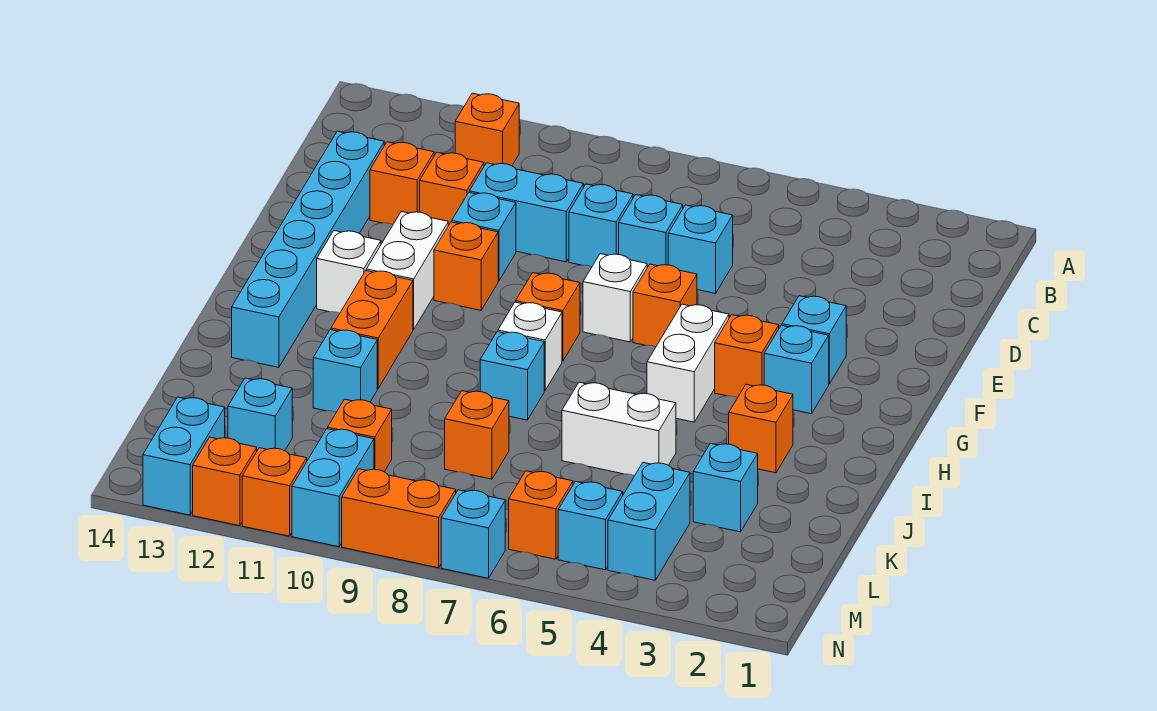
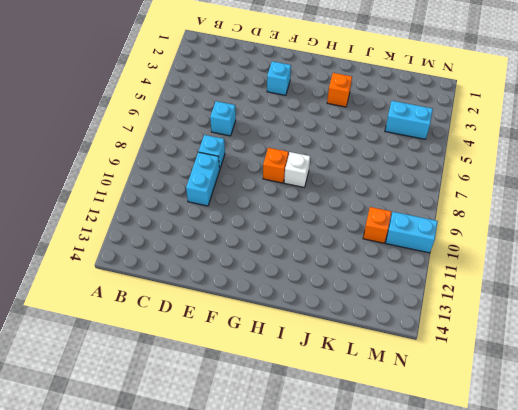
none -> orange 1x1 brick [455,93,519,166]
none -> cyan 1x1 brick [619,195,683,268]
none -> orange 1x1 brick [420,153,484,226]
none -> orange 1x1 brick [370,142,434,224]

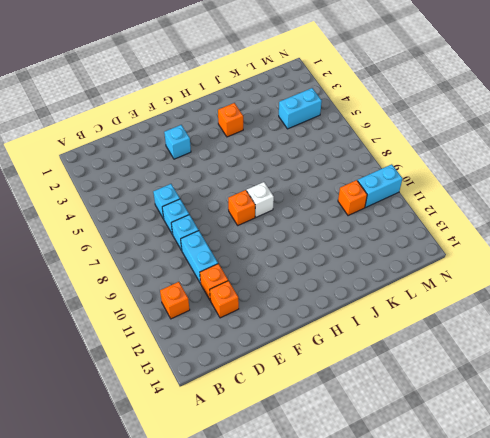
none -> cyan 1x6 brick [232,131,384,367]
none -> cyan 1x1 brick [452,193,516,281]
none -> orange 1x1 brick [633,264,697,347]
none -> white 1x1 brick [583,254,647,342]

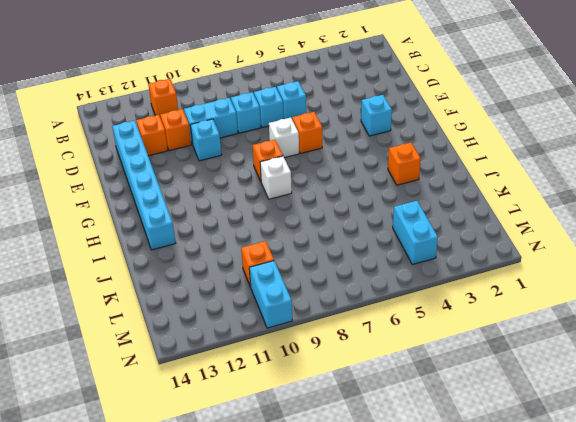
none -> orange 1x1 brick [434,222,498,310]
none -> white 1x2 brick [366,211,448,329]
none -> cyan 1x1 brick [764,325,829,414]
none -> orange 1x1 brick [715,315,779,398]

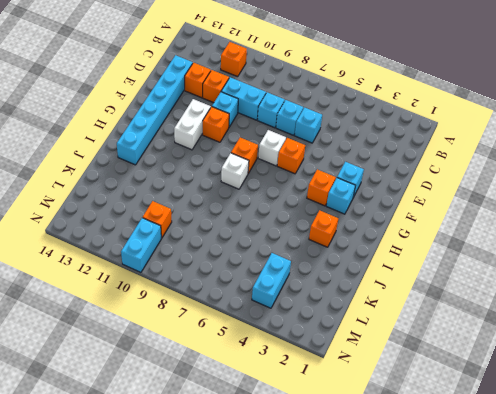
none -> white 1x2 brick [647,304,729,422]
none -> white 1x1 brick [317,231,381,313]
none -> orange 1x2 brick [331,271,413,388]
none -> cyan 1x1 brick [480,332,544,420]

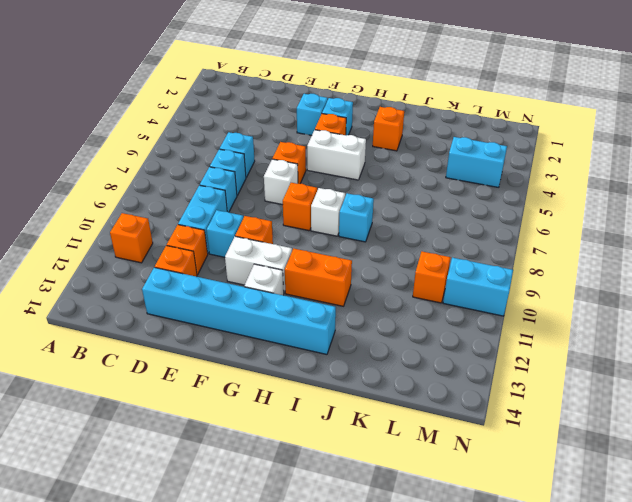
none -> white 1x2 brick [562,382,676,476]
none -> cyan 1x1 brick [313,330,377,412]
none -> cyan 1x1 brick [693,443,758,532]
none -> orange 1x1 brick [445,391,509,479]

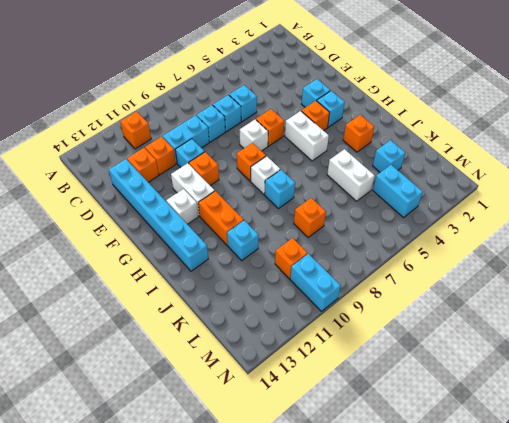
white 1x2 brick [327,149,375,201] -> white 1x2 brick turned to [562,382,676,476]
none -> cyan 1x1 brick [228,378,292,451]
none -> cyan 1x1 brick [558,481,623,570]
none -> orange 1x1 brick [509,471,573,559]
none -> cyan 1x2 brick [143,397,225,515]

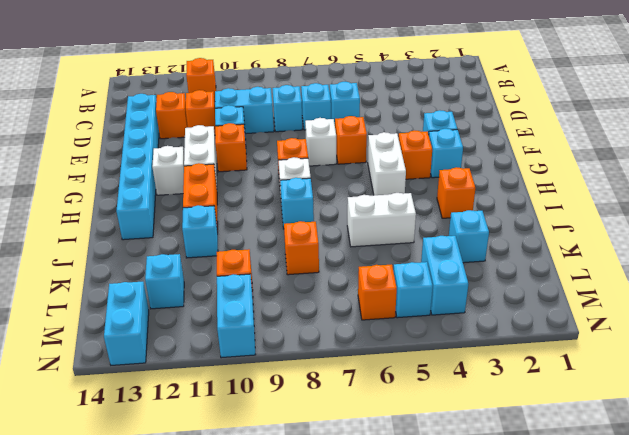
none -> cyan 1x1 brick [441,490,505,578]
none -> orange 1x2 brick [342,469,456,568]
none -> orange 1x1 brick [242,448,307,536]
none -> orange 1x1 brick [193,437,257,526]

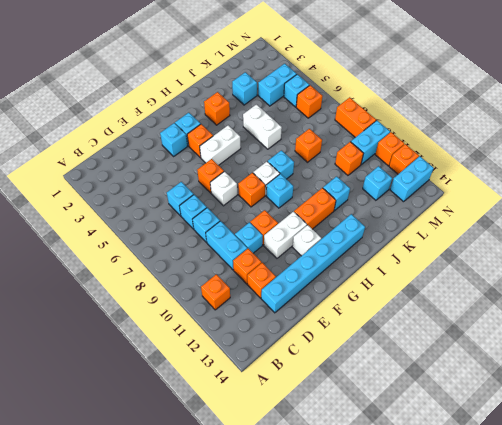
cyan 1x1 brick [266,174,293,208] -> cyan 1x1 brick moved to [441,490,505,578]

